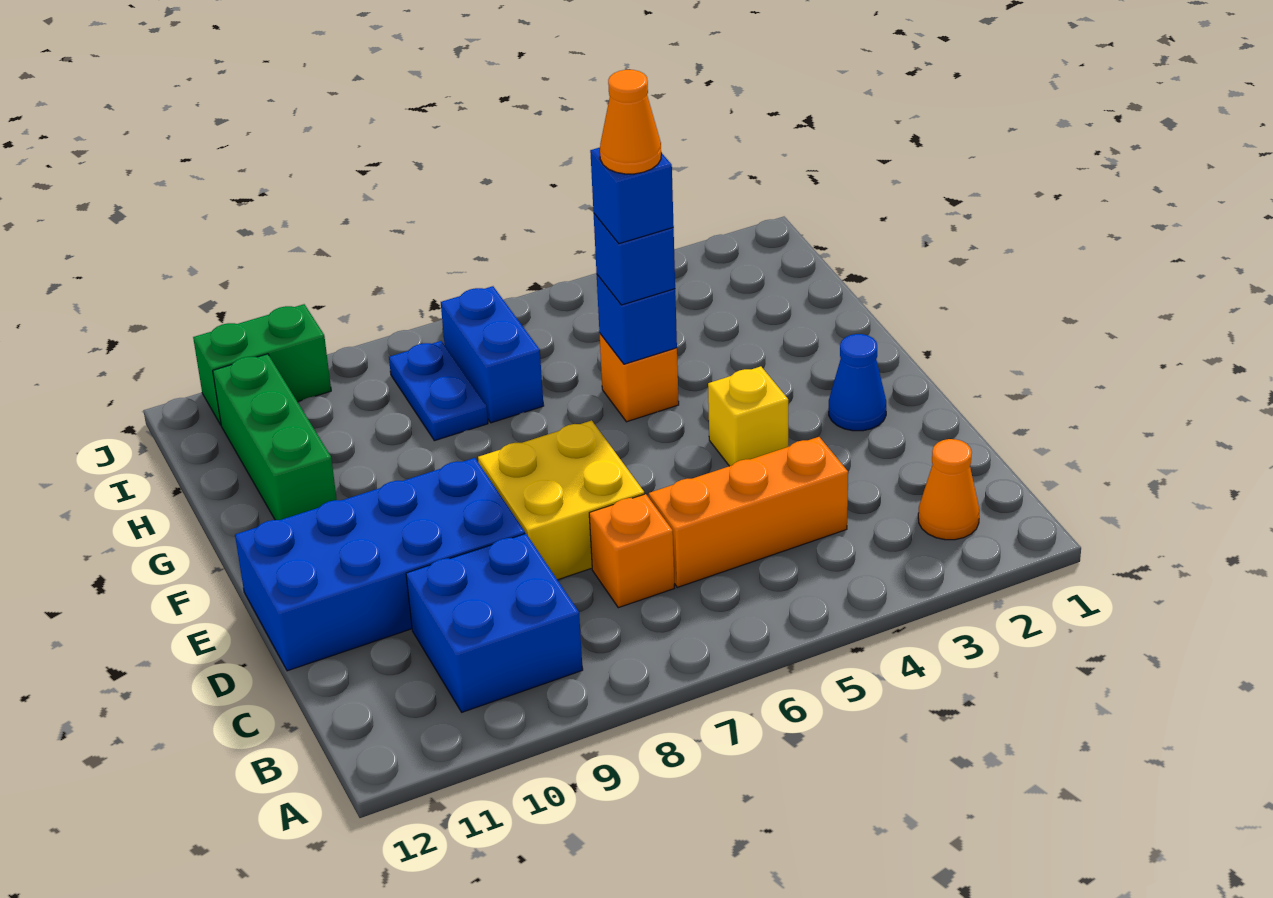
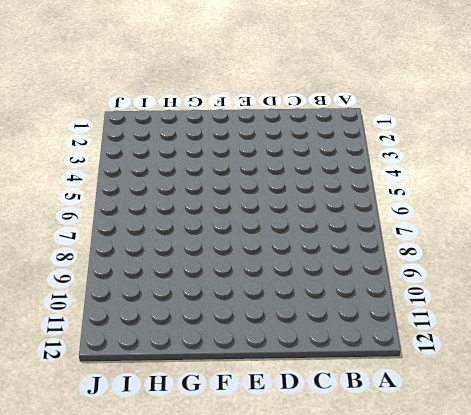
none -> orange 1x1 cone [918,439,979,540]
none -> blue 2x2 brick [406,534,583,712]
none -> orange 1x3 brick [649,437,848,587]

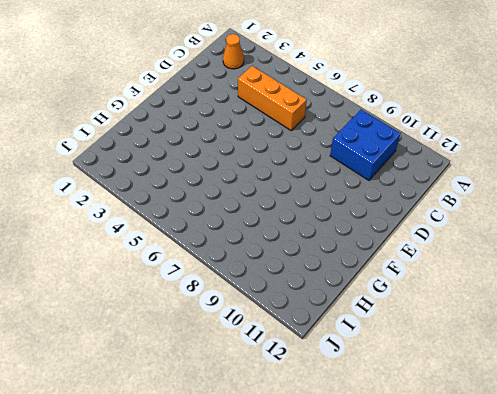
none -> orange 1x1 brick [589,494,674,608]
none -> yellow 2x2 brick [478,420,644,580]
none -> blue 2x4 brick [235,458,525,671]

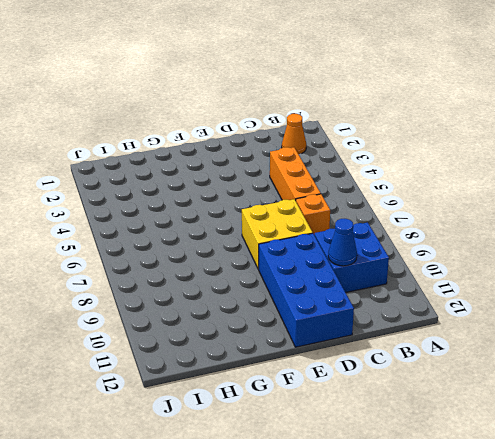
blue 1x1 cone [328,219,357,266] -> blue 1x1 cone moved to [829,334,886,431]
none -> yellow 1x1 brick [708,366,788,466]
none -> orange 1x1 brick [600,334,679,422]
none -> green 1x3 brick [213,354,337,520]

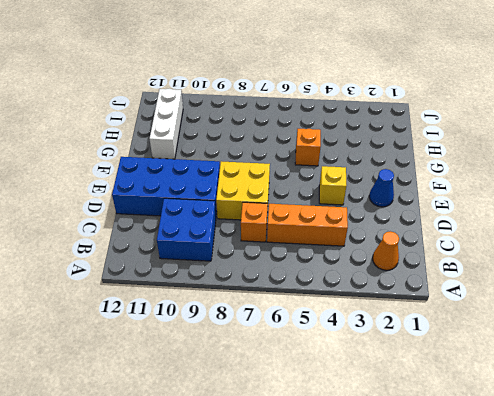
white 1x3 brick [150,88,183,159] -> green 1x3 brick [213,354,337,520]
none -> blue 1x2 brick [441,286,544,423]
none -> blue 1x2 plate [389,341,488,441]
none -> green 1x2 brick [193,304,331,425]

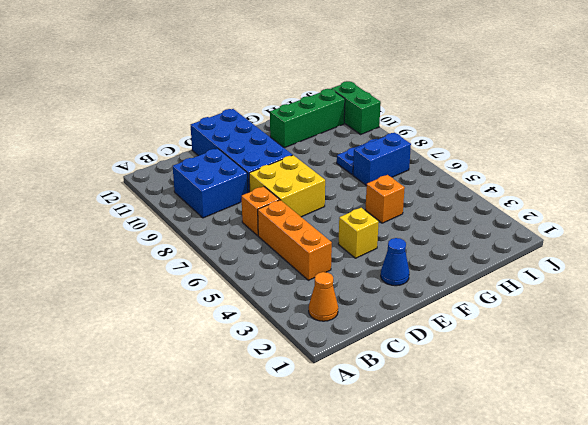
none -> blue 1x1 brick [597,275,677,364]
none -> blue 1x1 brick [594,214,675,305]
none -> blue 1x1 brick [590,148,674,244]

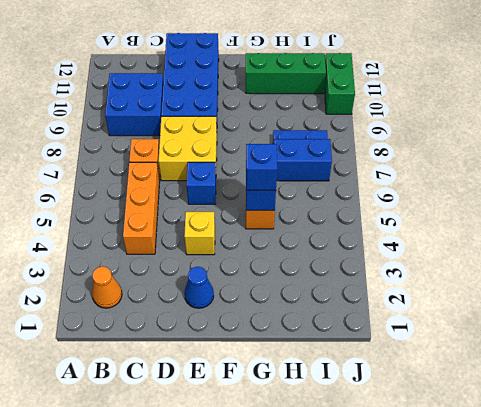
blue 1x1 brick [187,162,216,204] -> blue 1x1 brick moved to [590,148,674,244]
none -> orange 1x1 cone [600,70,661,174]

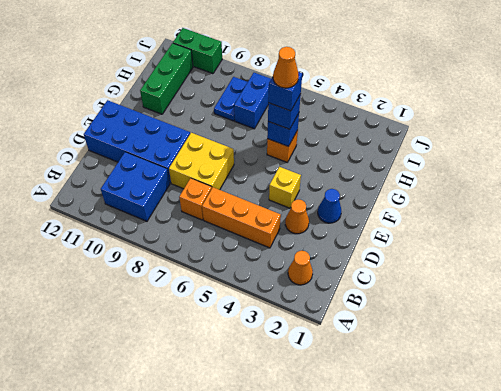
orange 1x1 cone [285,199,309,234] -> none

